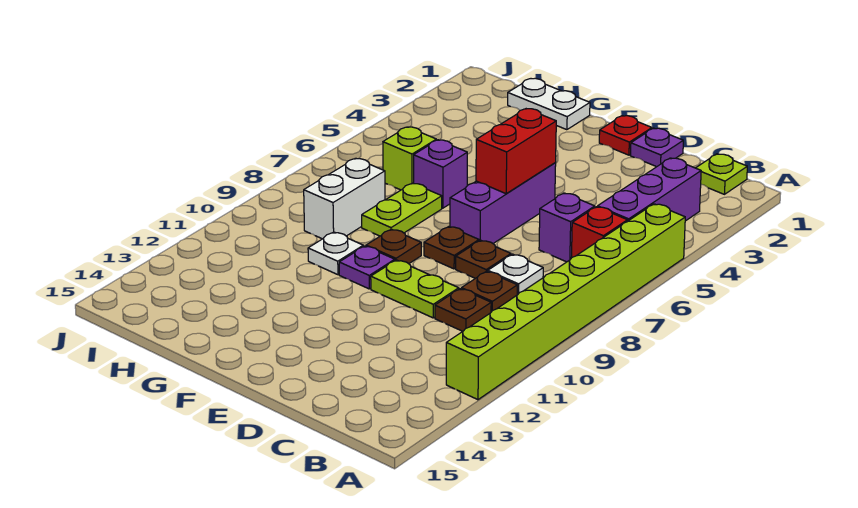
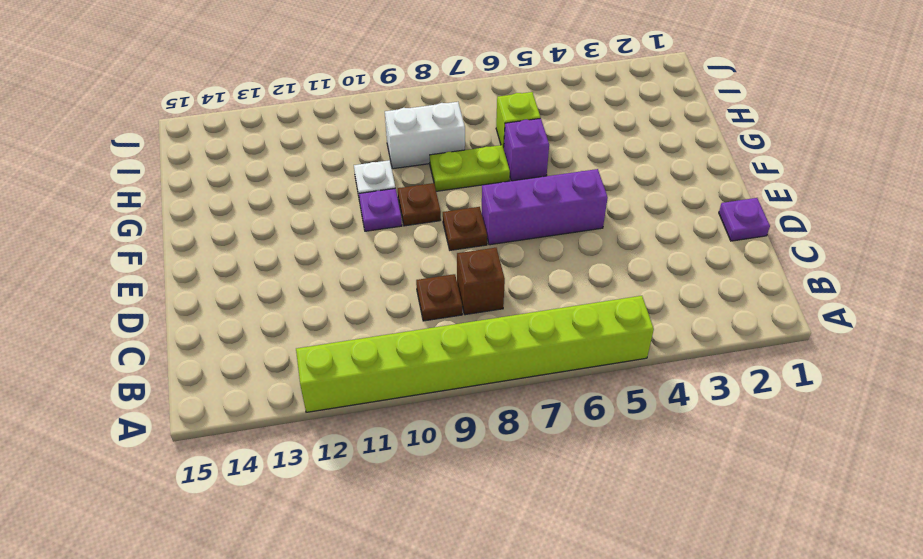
brown 1x1 brick [457,248,505,315] -> white 1x1 plate [488,254,543,295]
none -> lime 1x1 plate [696,154,747,194]
none -> purple 1x3 brick [598,158,701,221]
none -> red 1x1 brick [571,207,627,258]

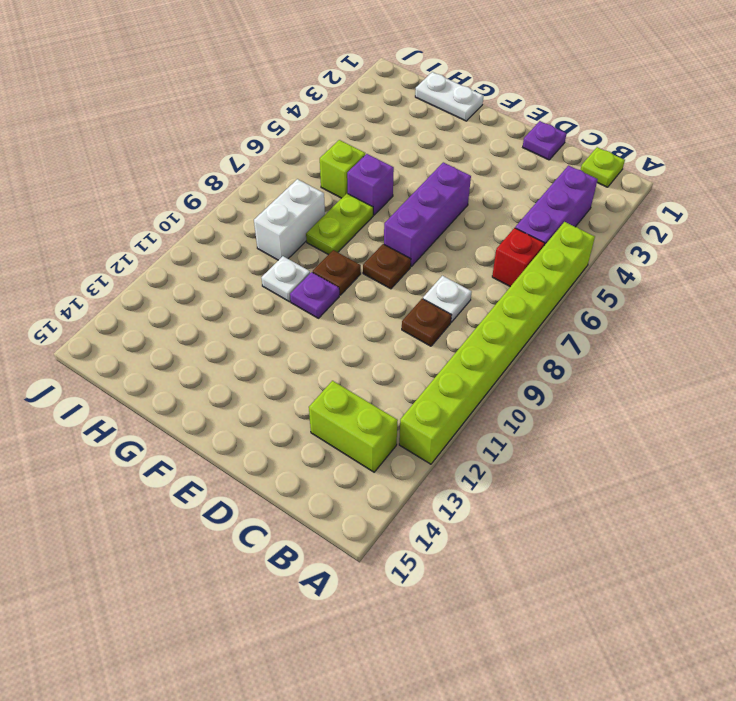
lime 1x2 brick [309,381,398,472] -> none
none -> purple 1x1 brick [539,193,595,262]
none -> brown 1x1 plate [435,289,491,331]
none -> brown 1x1 plate [456,240,511,278]

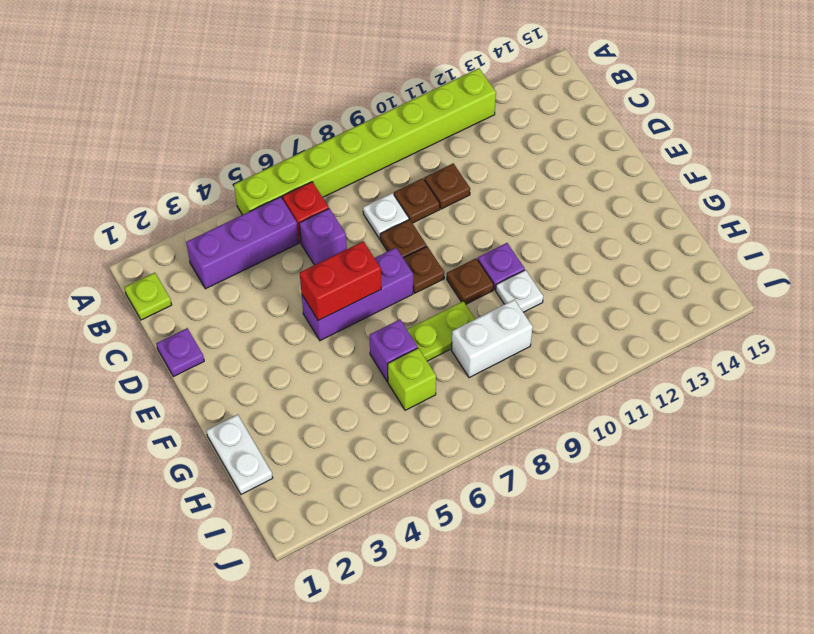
none -> lime 1x2 plate [371,260,459,318]
none -> red 1x1 plate [599,116,652,155]

